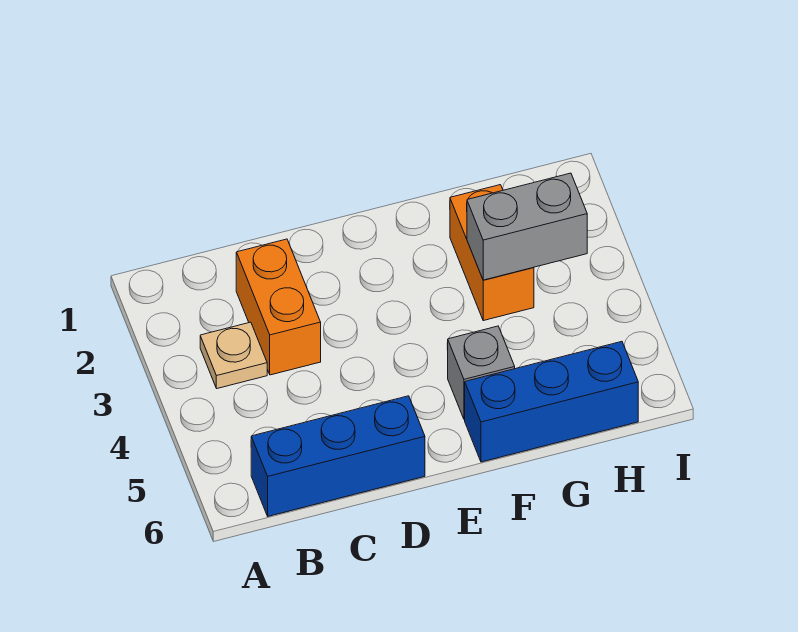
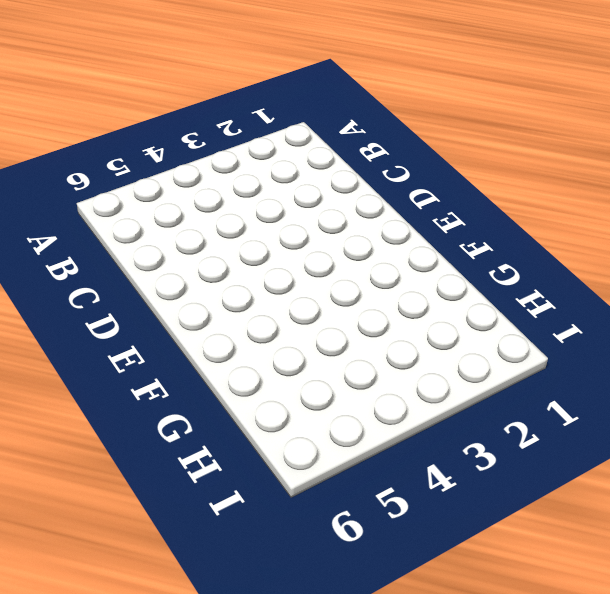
none -> tan 1x1 plate [200,322,267,388]
none -> blue 1x3 brick [251,396,425,516]

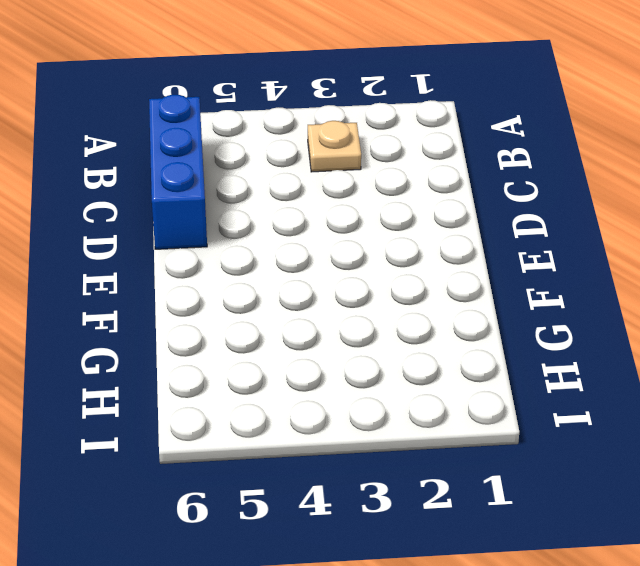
none -> orange 1x2 brick [236,239,321,375]
none -> grey 1x1 brick [447,326,515,419]

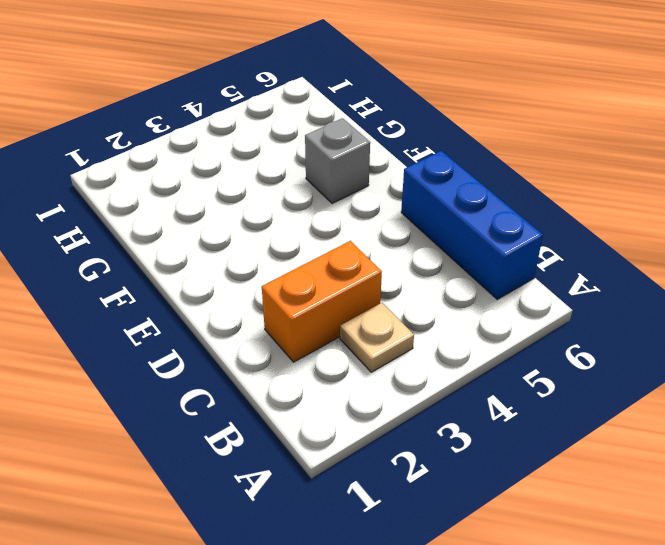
none -> blue 1x3 brick [465,342,638,462]
none -> orange 1x2 brick [450,185,534,321]

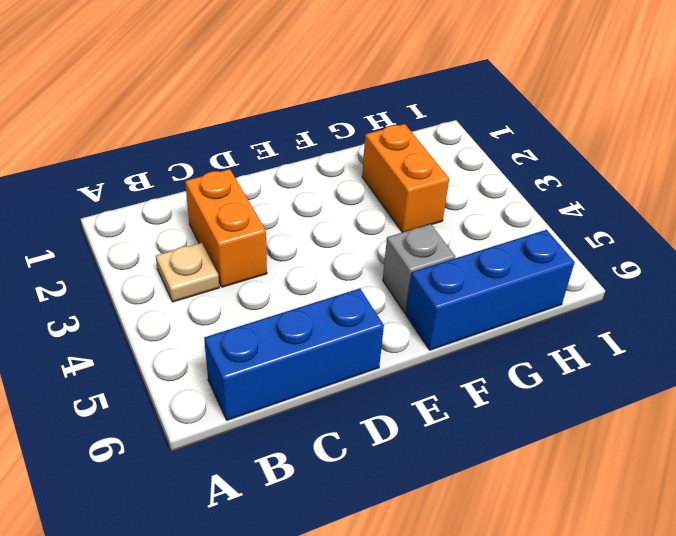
none -> grey 1x2 brick [467,173,587,280]

